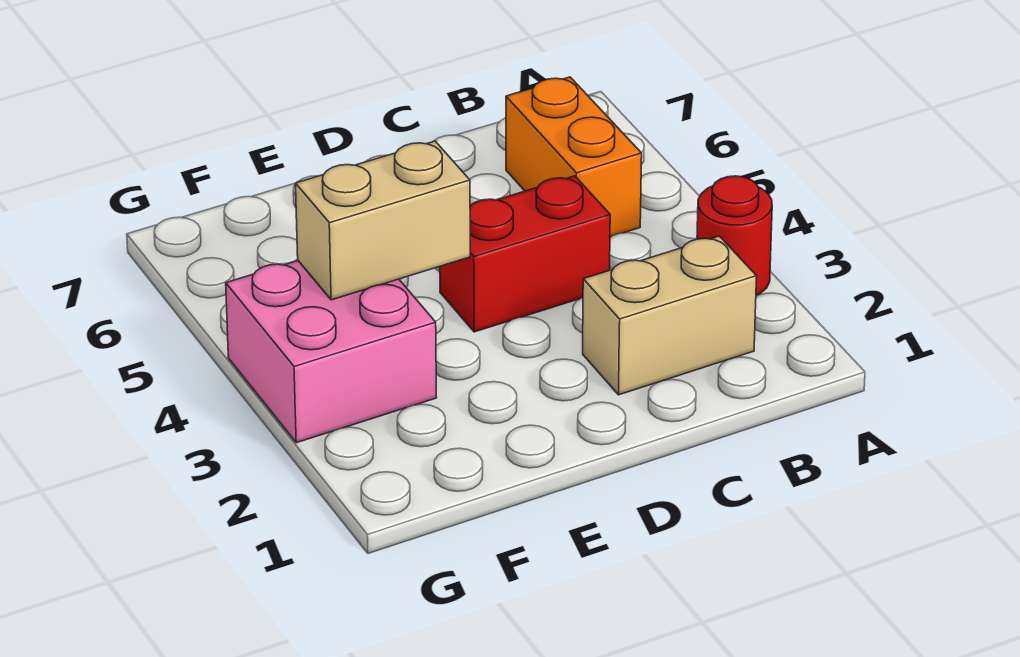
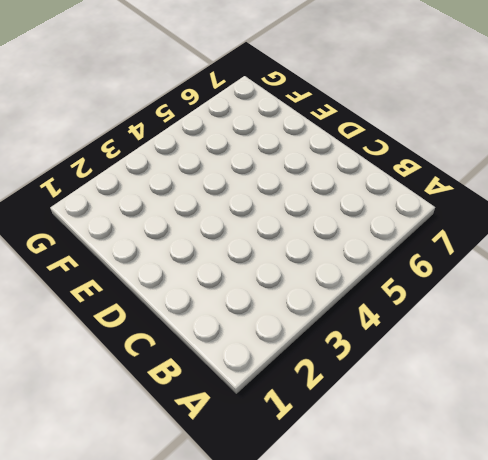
none -> red 1x1 round brick [697,176,772,295]
none -> tan 1x2 brick [583,236,757,395]

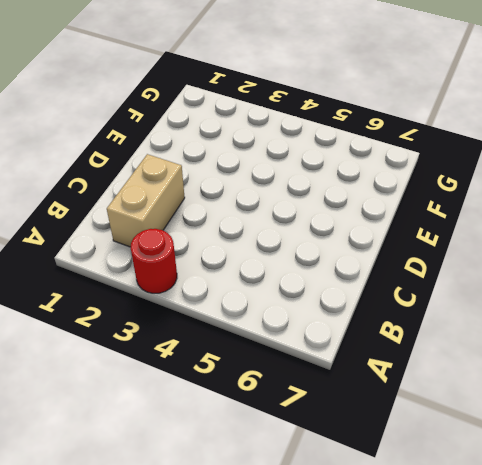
none -> orange 1x2 brick [506,77,642,237]
none -> red 1x2 brick [440,176,610,332]

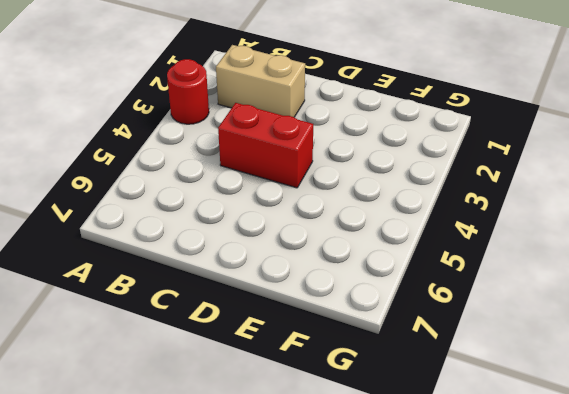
none -> orange 1x2 brick [506,77,642,237]
none -> pink 2x2 brick [226,261,437,443]

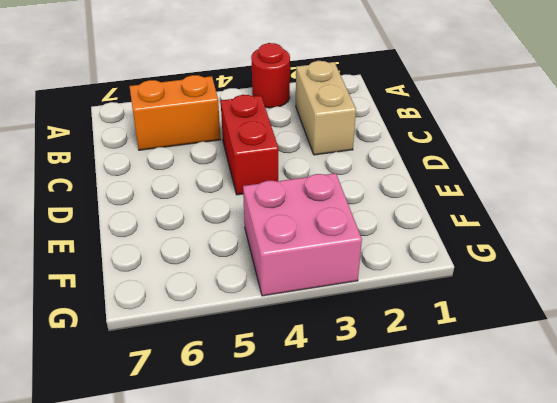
none -> tan 1x2 brick [296,141,470,300]

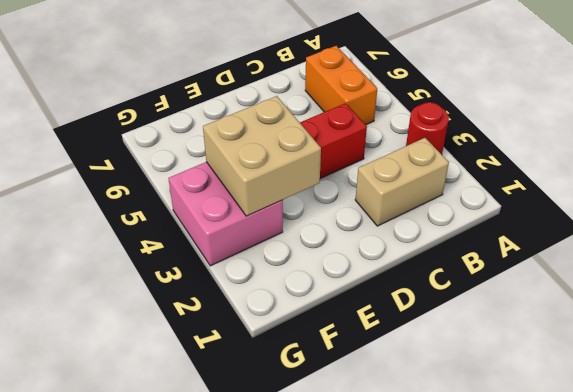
tan 2x2 brick [203,96,321,216] -> tan 1x2 brick [296,141,470,300]

